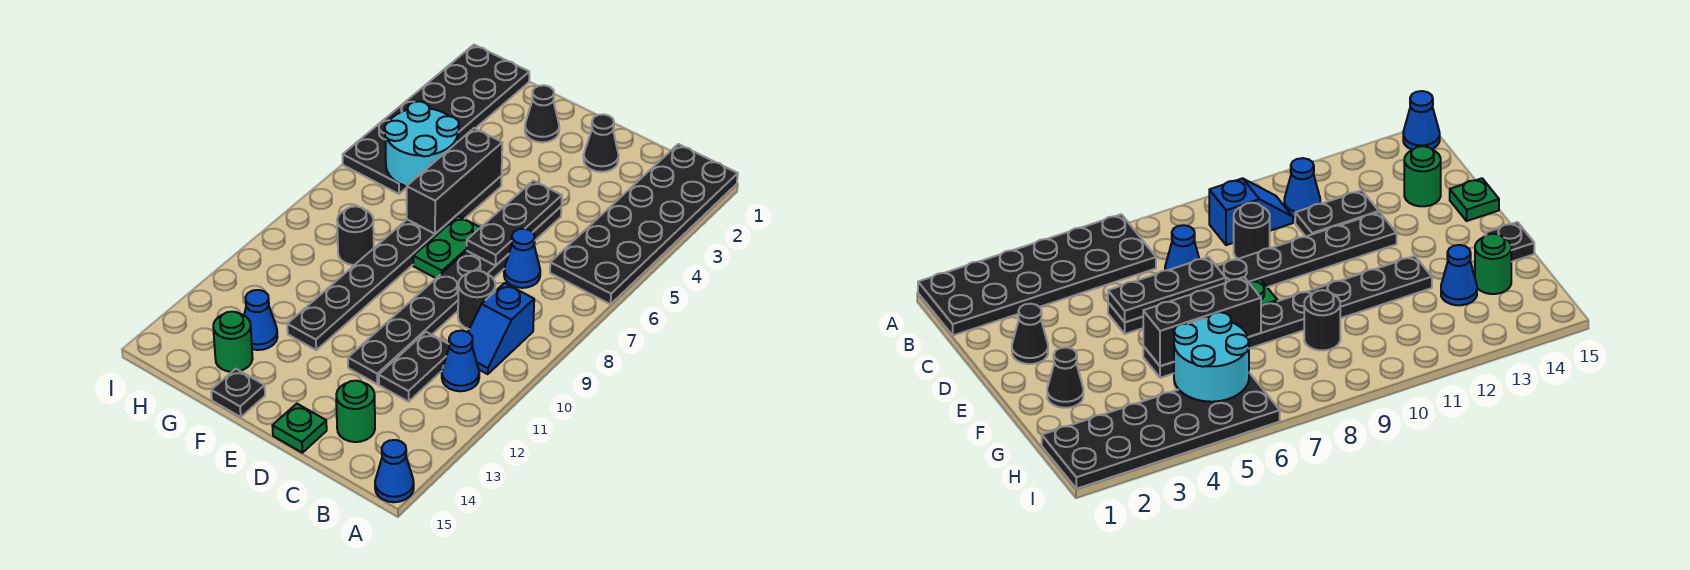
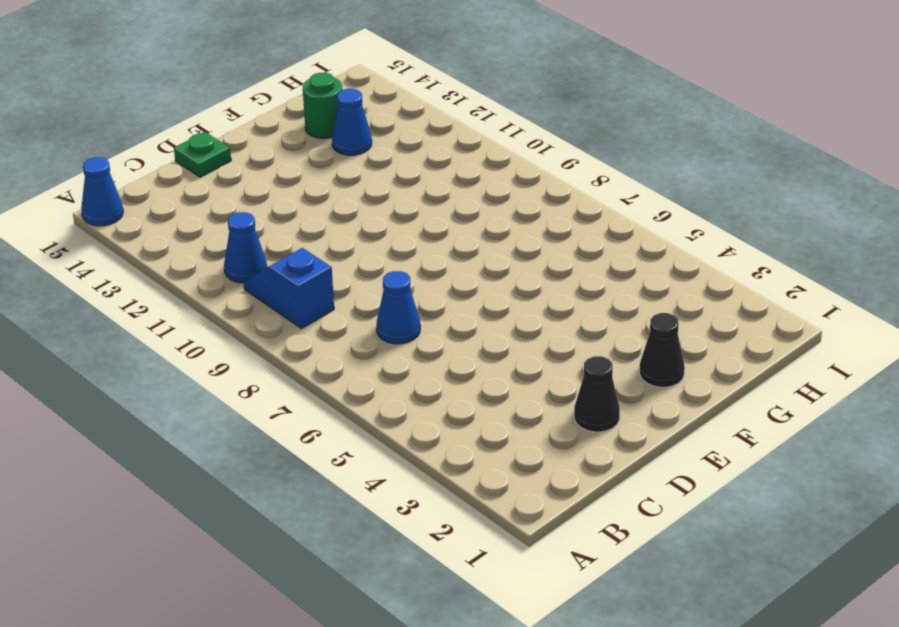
none -> black 2x6 plate [550,144,738,304]
none -> black 1x1 round brick [458,271,495,329]
none -> black 1x2 plate [379,332,449,402]

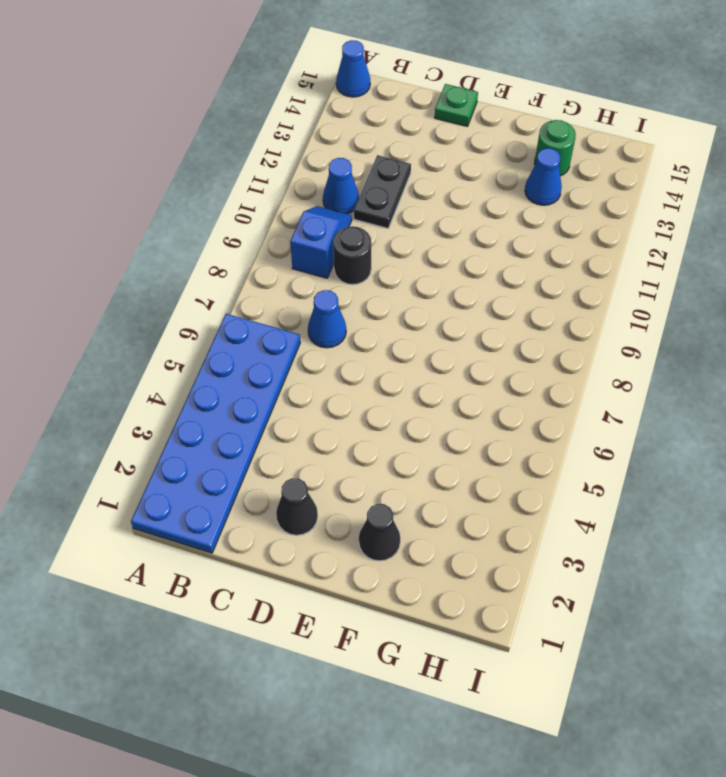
blue 2x6 plate [131,314,300,553] -> black 2x6 plate [550,144,738,304]
none -> green 1x1 round brick [336,381,375,442]
none -> black 1x8 plate [348,206,562,384]
none -> green 1x2 plate [413,216,481,278]

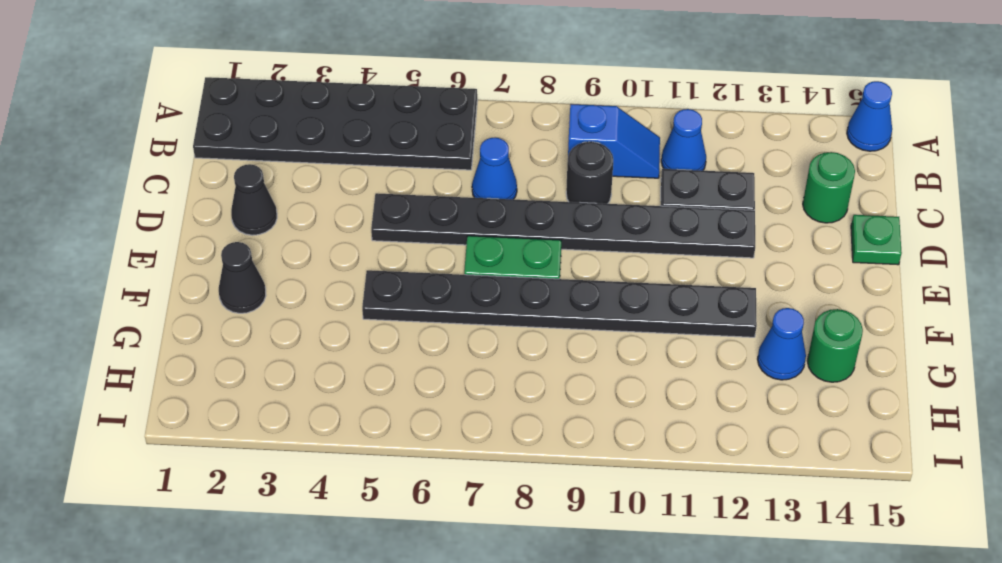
none -> black 1x1 plate [211,369,265,417]
none -> black 1x1 round brick [337,206,374,265]
none -> black 2x6 plate [343,45,529,194]

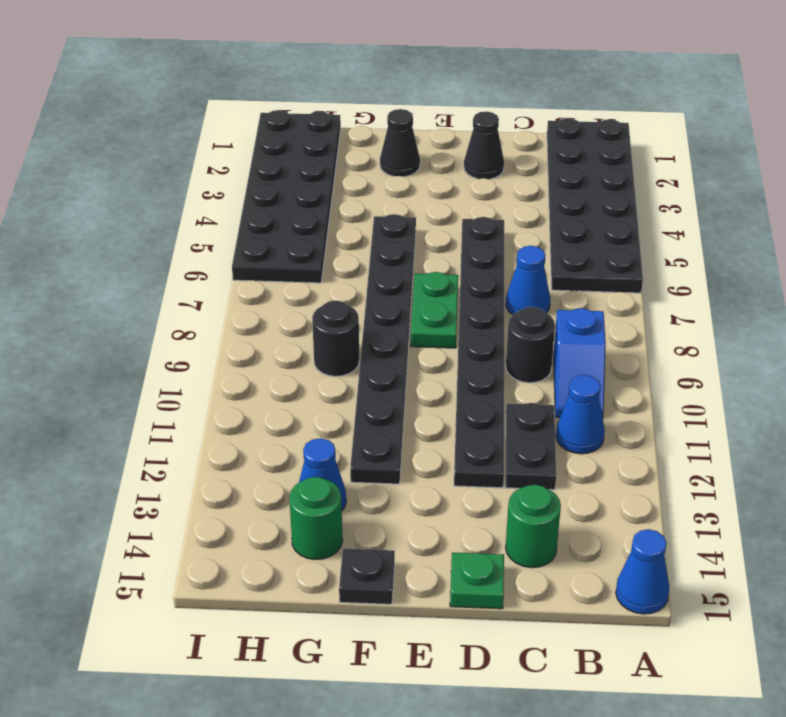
none -> black 1x3 plate [467,181,562,266]
none -> black 1x3 brick [407,128,502,234]
none -> cyan 2x2 round brick [385,101,459,186]

